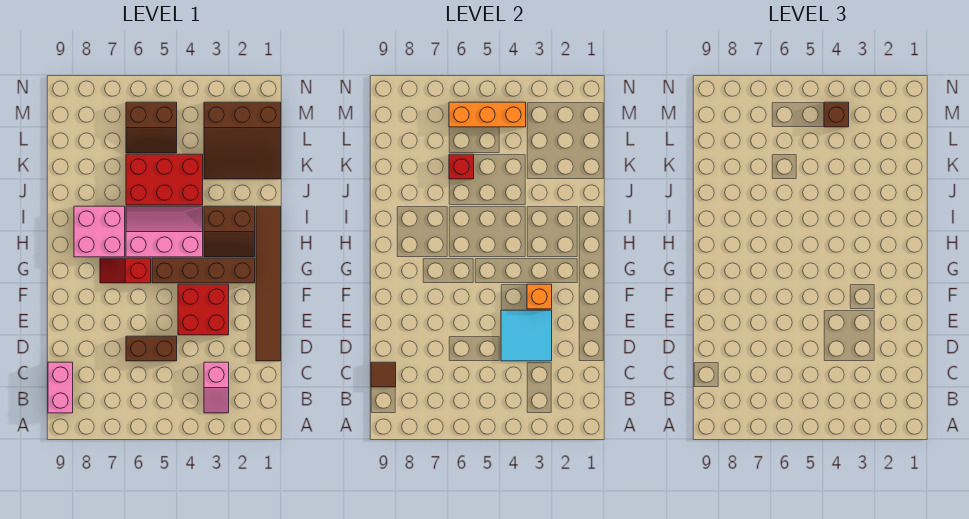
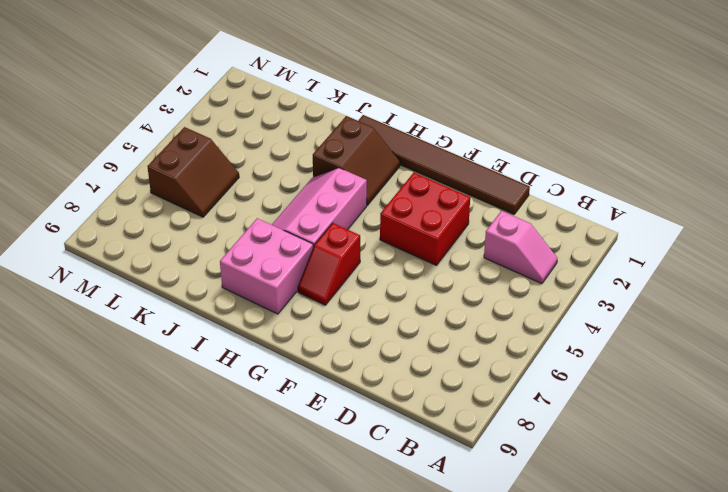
none -> pink 1x2 brick [48,362,73,413]
none -> brown 1x2 brick [126,336,177,361]
none -> brown 1x4 brick [152,258,255,283]

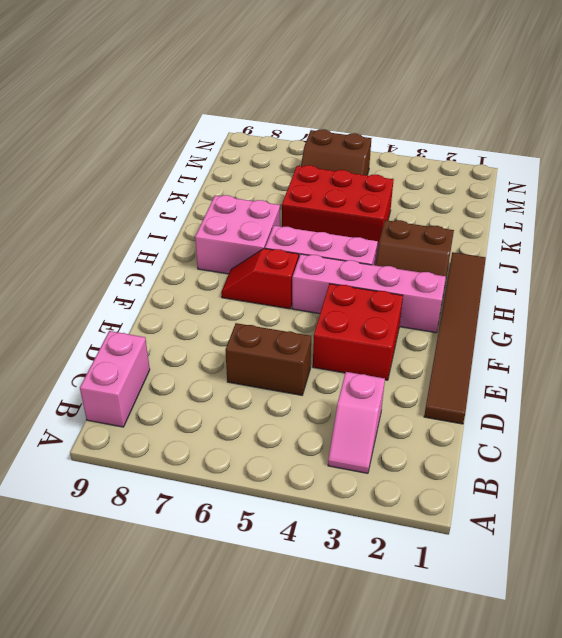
pink 1x4 brick [292,254,446,333] -> brown 1x4 brick [152,258,255,283]
none -> brown 3x3 slope [204,102,281,179]
none -> brown 1x1 tile [371,362,396,387]
none -> cyan 2x2 tile [501,310,552,361]

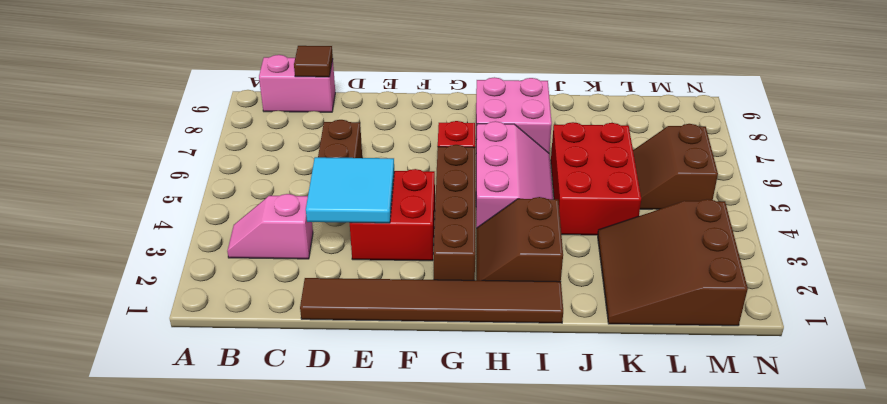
none -> orange 1x1 brick [527,284,552,309]
none -> red 1x1 brick [449,154,474,179]
none -> orange 1x3 brick [449,102,526,127]

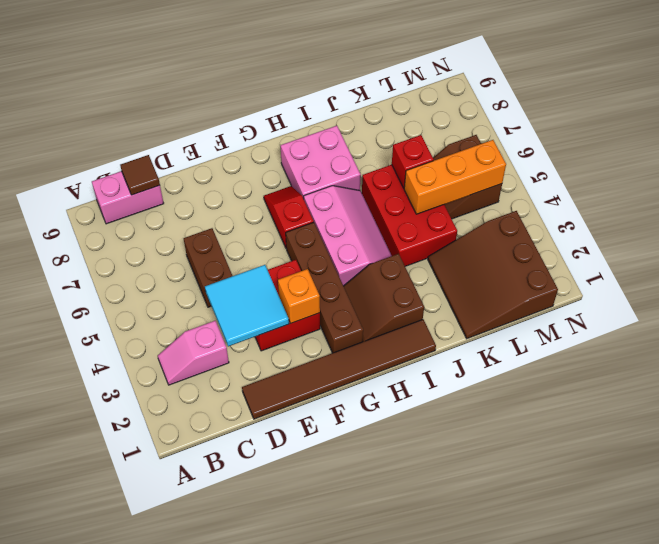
orange 1x3 brick [404,140,506,214] -> orange 1x3 brick turned to [449,102,526,127]
none -> brown 1x1 brick [824,102,849,127]

